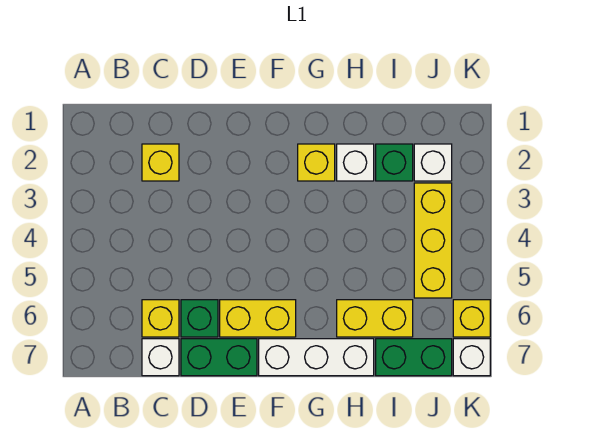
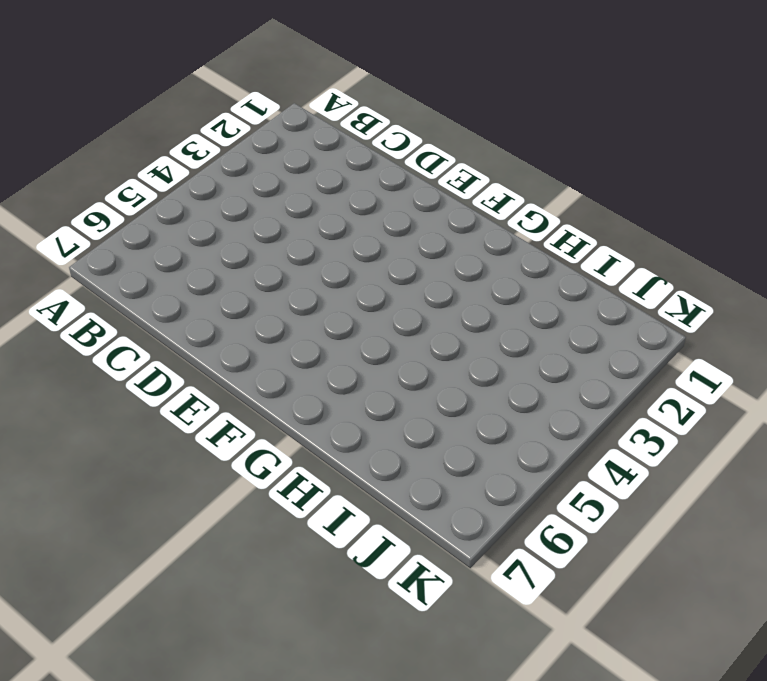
none -> yellow 1x1 brick [142,144,179,181]
none -> yellow 1x1 brick [142,300,179,337]
none -> white 1x1 brick [142,339,179,376]

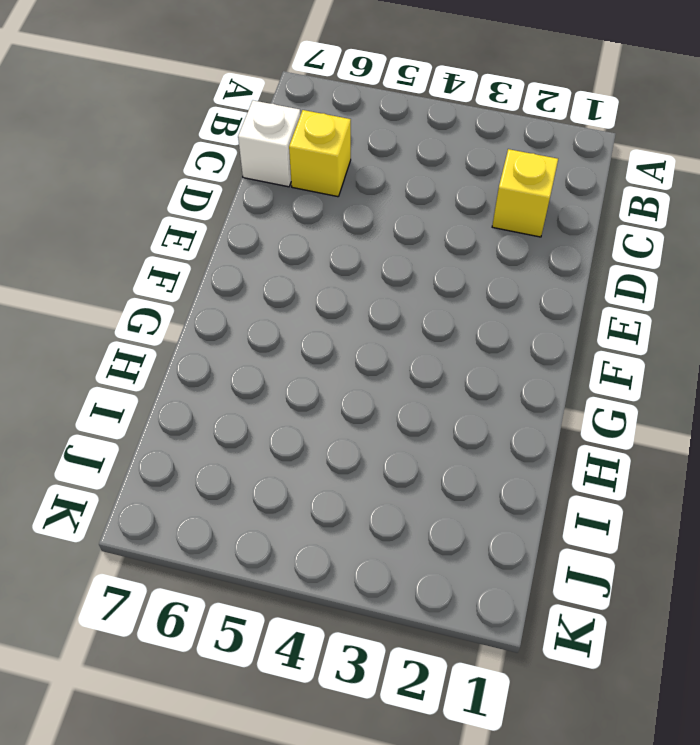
none -> green 1x1 brick [181,300,218,337]
none -> green 1x2 brick [181,339,257,376]
none -> yellow 1x2 brick [220,300,296,337]

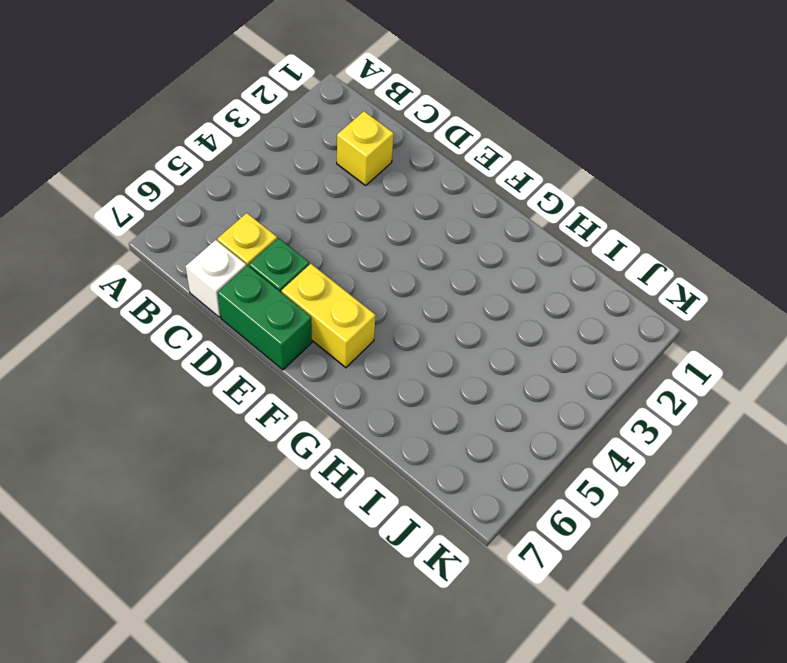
none -> white 1x3 brick [259,339,374,376]
none -> yellow 1x1 brick [298,144,335,181]
none -> white 1x1 brick [337,144,374,181]

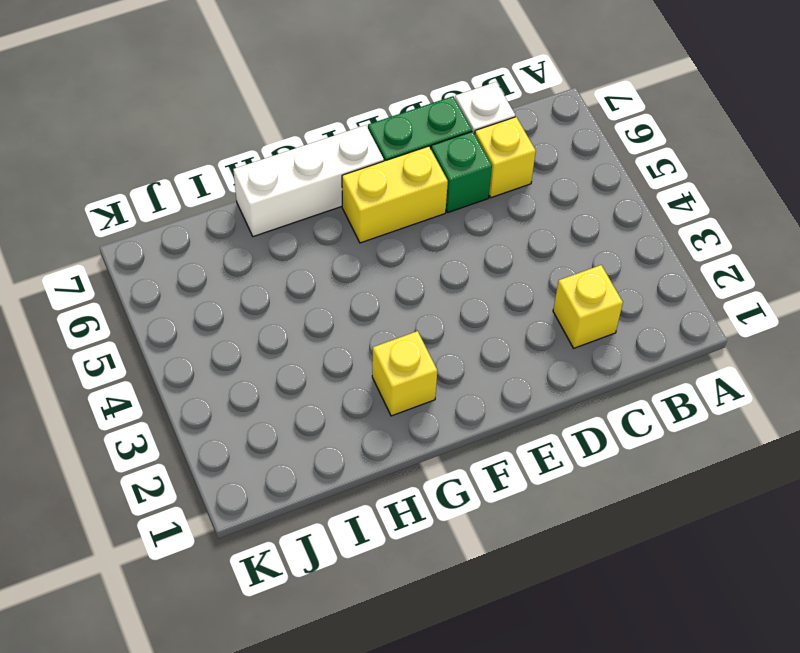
none -> white 1x1 brick [337,144,374,181]
none -> yellow 1x2 brick [337,300,413,337]
none -> green 1x1 brick [376,144,413,181]

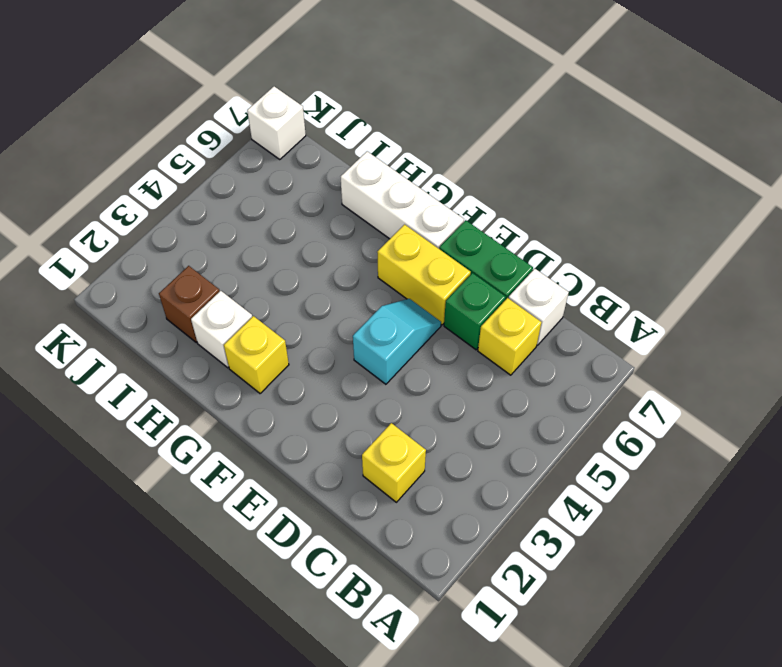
cyan 1x2 slope [353,299,441,384] -> none
brown 1x1 brick [159,266,220,343] -> green 1x1 brick [376,144,413,181]
none -> yellow 1x2 brick [337,300,413,337]
none -> green 1x2 brick [376,339,452,376]
none -> white 1x1 brick [414,144,452,181]

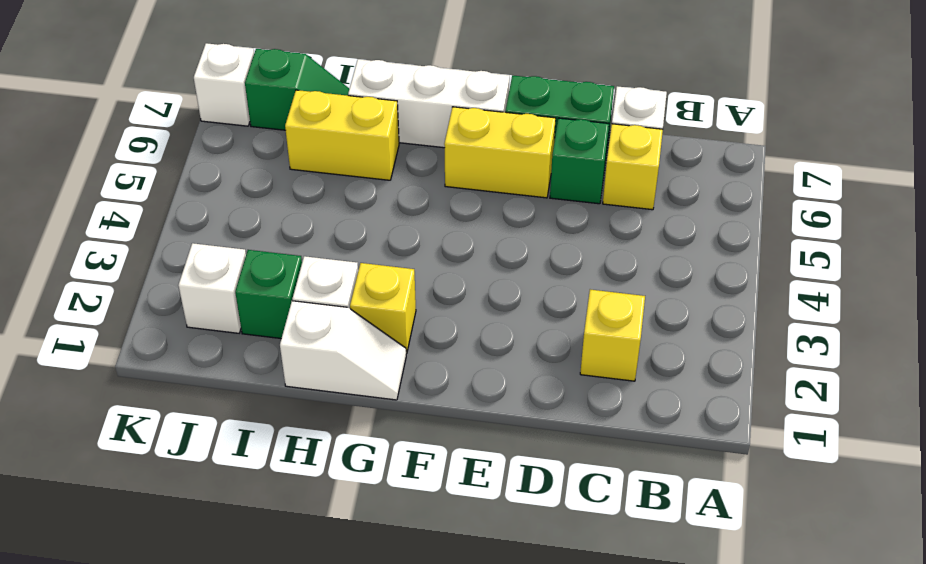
white 1x2 slope [280,301,406,400] -> none
green 1x2 slope [245,49,349,130] -> green 1x2 brick [376,339,452,376]
none -> yellow 1x3 brick [414,183,452,298]
none -> yellow 1x1 brick [453,300,490,337]

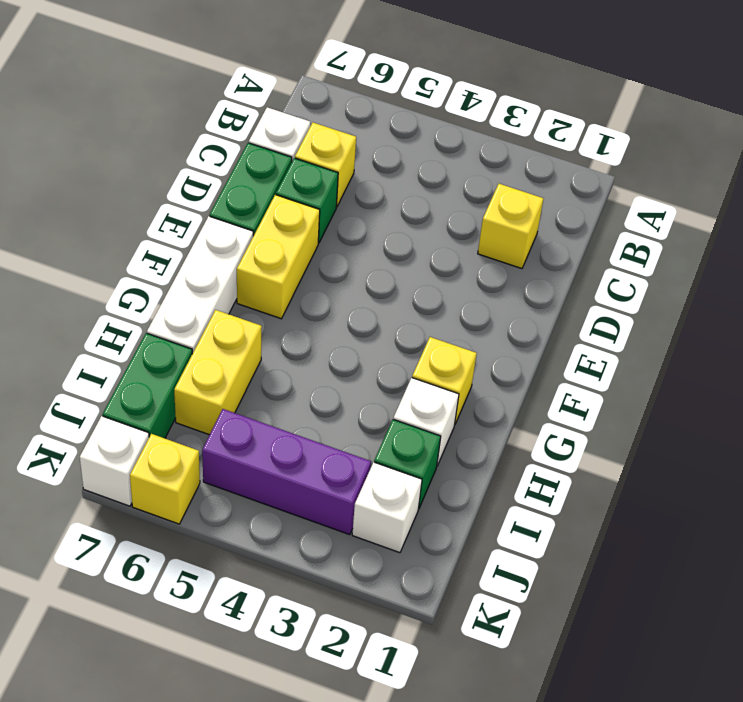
purple 1x3 brick [202,409,371,535] -> yellow 1x3 brick [414,183,452,298]

